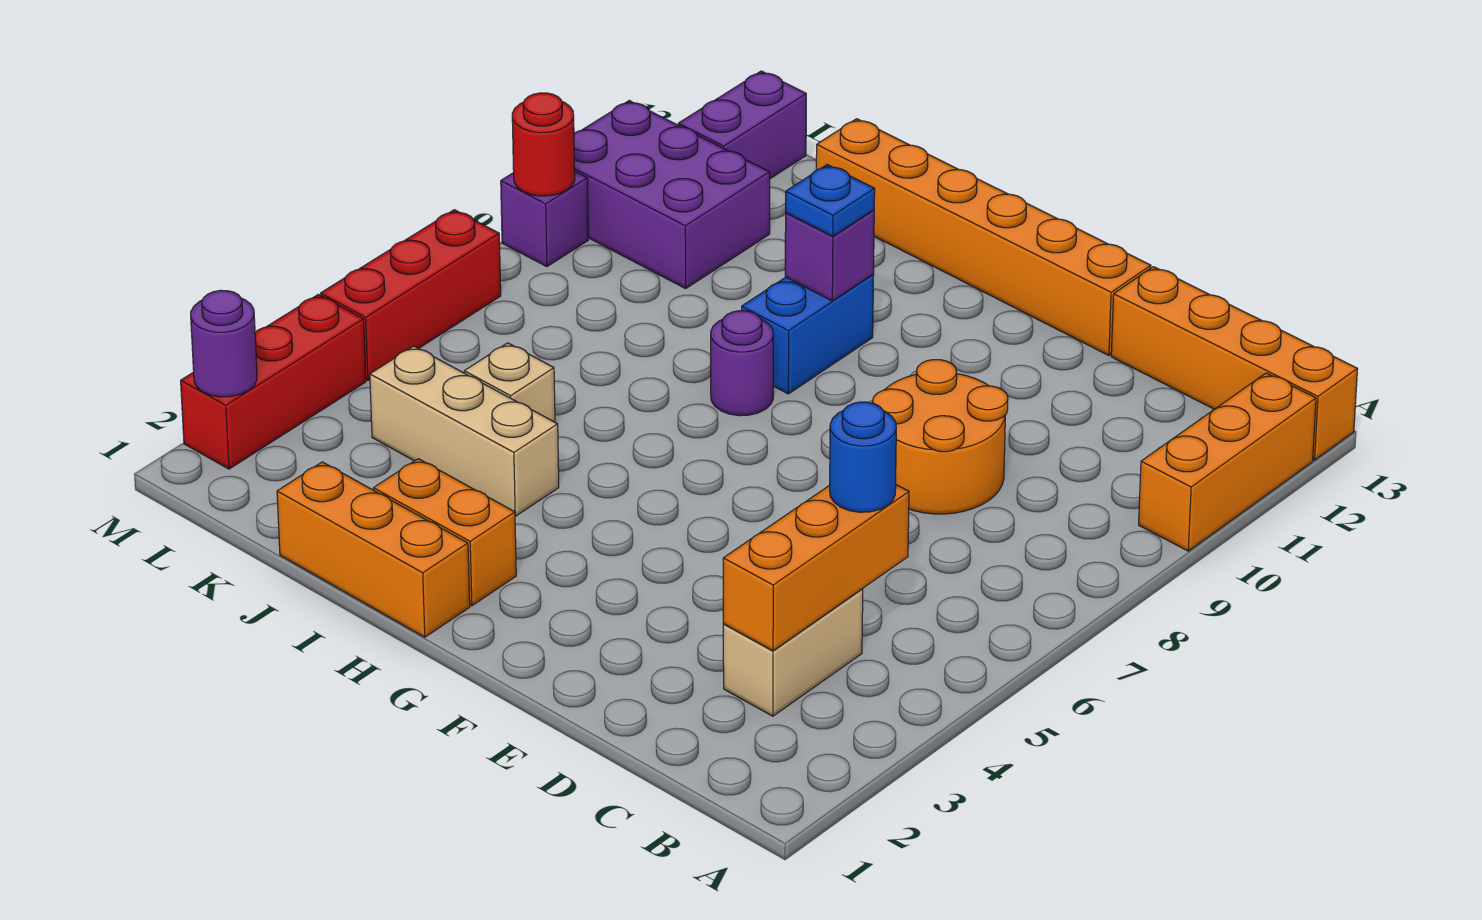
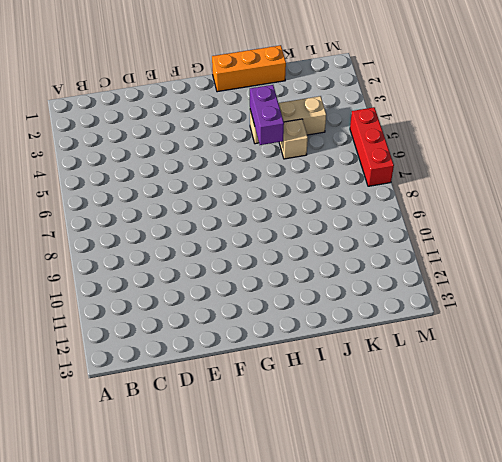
purple 1x2 brick [250,85,284,145] -> purple 1x2 brick moved to [678,71,806,179]
none -> orange 1x3 brick [1139,373,1316,551]
none -> orange 1x4 brick [1111,267,1358,460]
none -> tan 1x2 brick [723,589,863,716]

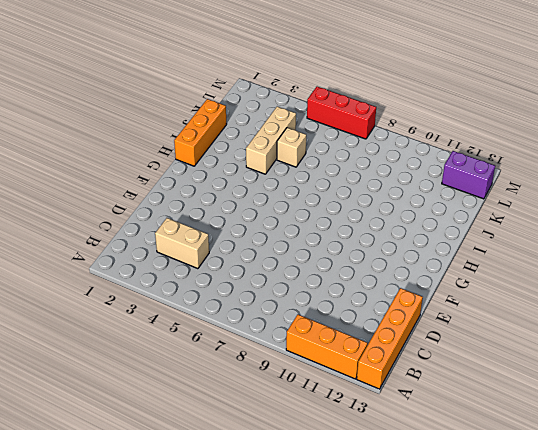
none -> orange 2x2 round brick [873,360,1008,514]
none -> orange 1x6 brick [816,119,1151,355]
none -> orange 1x2 brick [373,459,516,606]

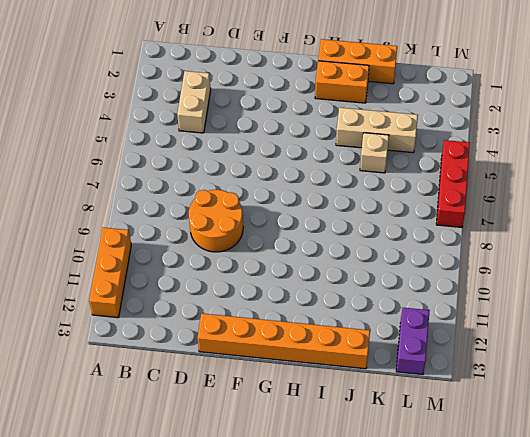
none -> orange 1x4 brick [1111,267,1358,460]
none -> purple 1x1 round brick [711,311,773,416]
none -> blue 1x2 brick [742,275,874,394]

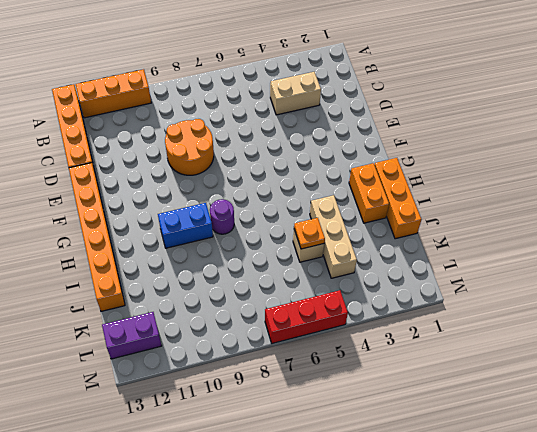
orange 1x1 plate [294,218,325,249] -> none
none -> purple 2x3 brick [574,101,770,288]
none -> red 1x3 brick [181,294,366,469]
none -> purple 1x1 brick [501,172,588,267]

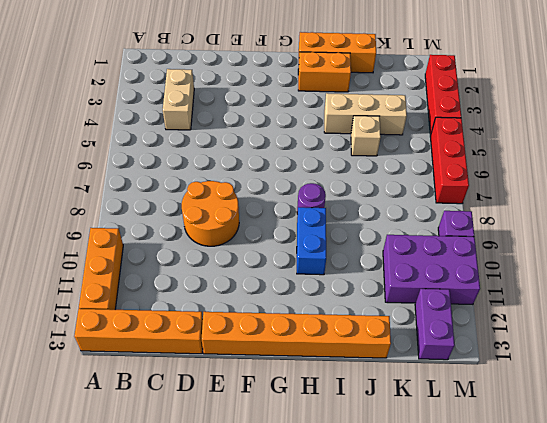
none -> orange 1x3 brick [723,485,909,651]
none -> purple 1x1 brick [785,210,874,301]
none -> purple 1x1 round brick [191,290,257,397]

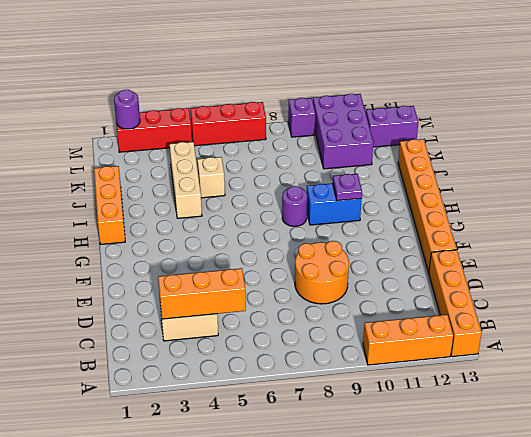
purple 1x1 plate [333,174,362,201] -> purple 1x1 brick [785,210,874,301]
none -> orange 1x2 brick [373,459,516,606]
none -> red 1x1 round brick [512,93,575,196]
none -> blue 1x1 round brick [830,402,896,512]

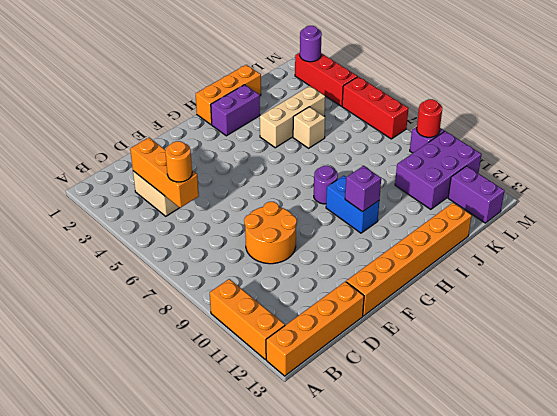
orange 1x1 round brick [165,141,192,182] -> blue 1x1 round brick [830,402,896,512]
purple 1x2 brick [211,85,260,136] -> orange 1x2 brick [373,459,516,606]
none -> blue 1x1 plate [786,165,875,236]

